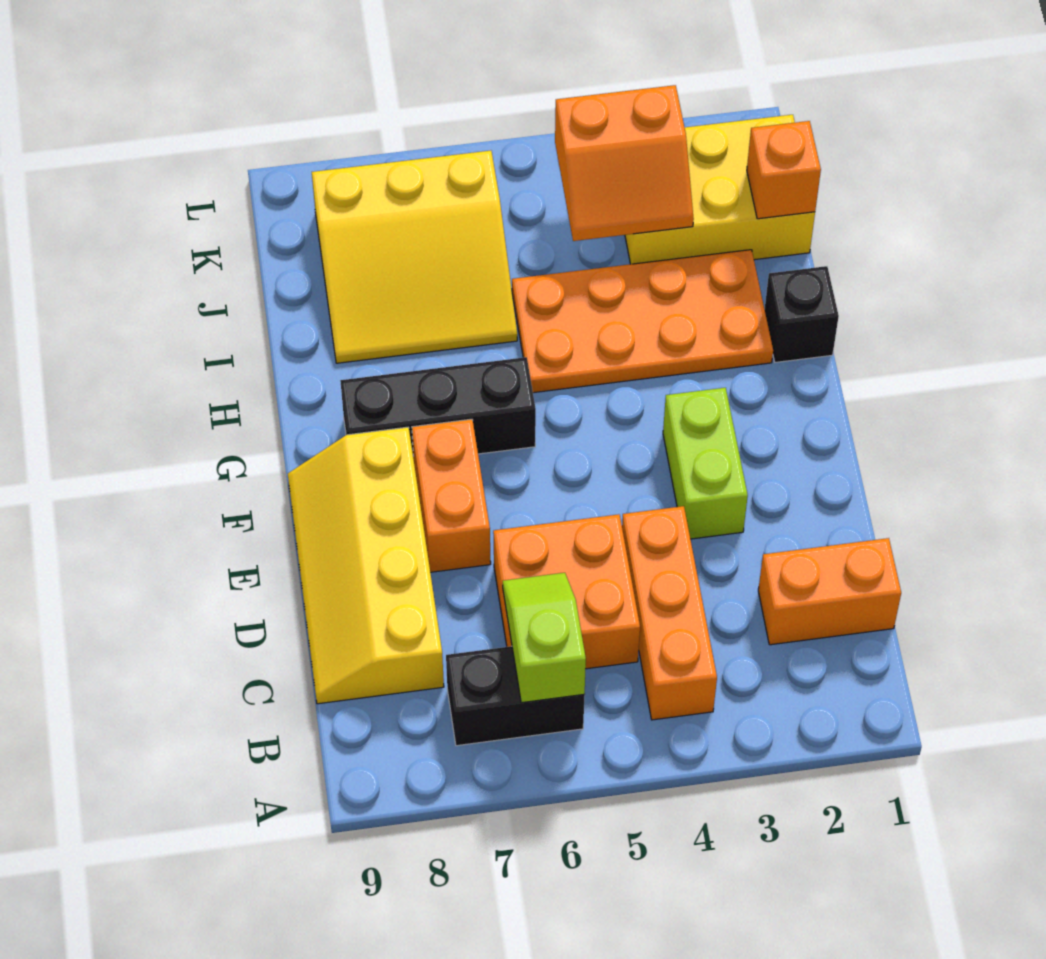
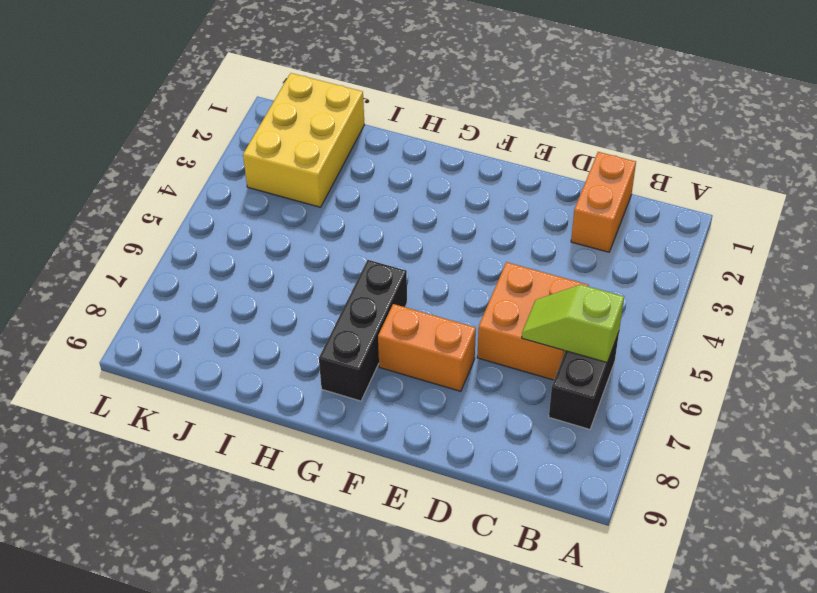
none -> orange 1x3 brick [622,506,717,720]
none -> yellow 2x4 slope [288,427,444,704]
none -> lime 1x2 brick [663,388,748,539]

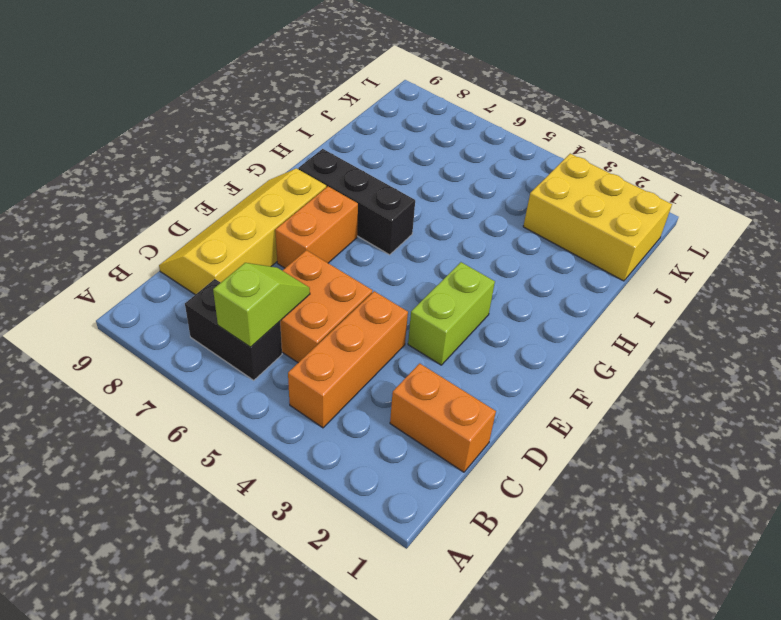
none -> black 1x1 brick [765,266,839,362]
none -> orange 2x4 plate [512,250,773,393]
none -> yellow 3x3 slope [312,151,517,363]

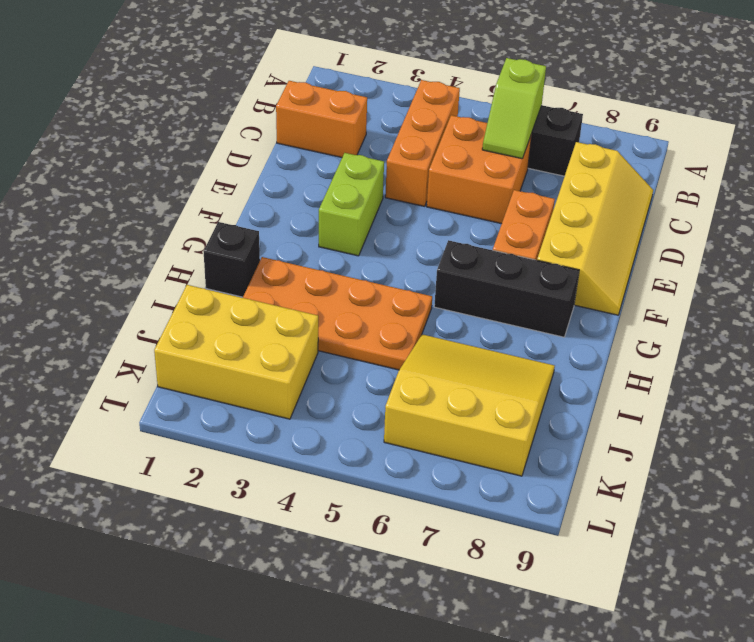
none -> orange 1x1 brick [747,121,821,219]
none -> orange 2x2 slope [555,85,694,241]

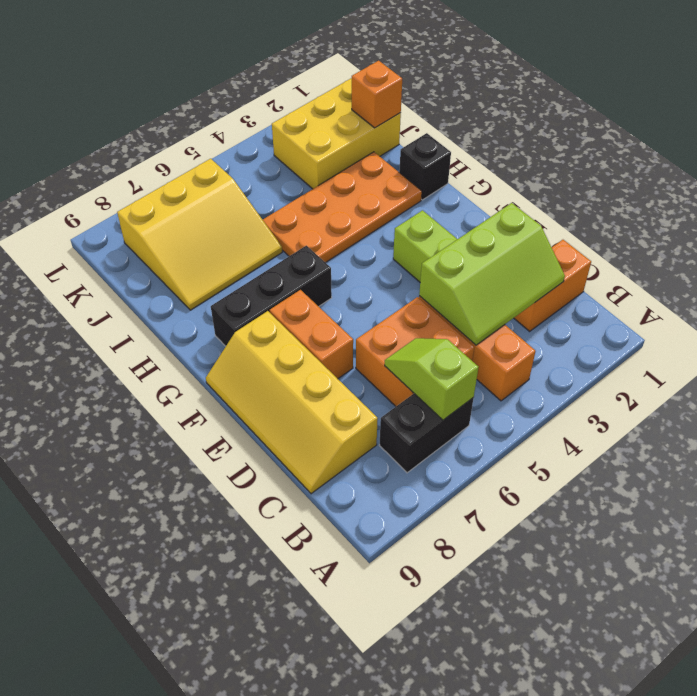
lime 2x3 slope [419,203,565,345] -> none
none -> orange 2x2 slope [555,85,694,241]

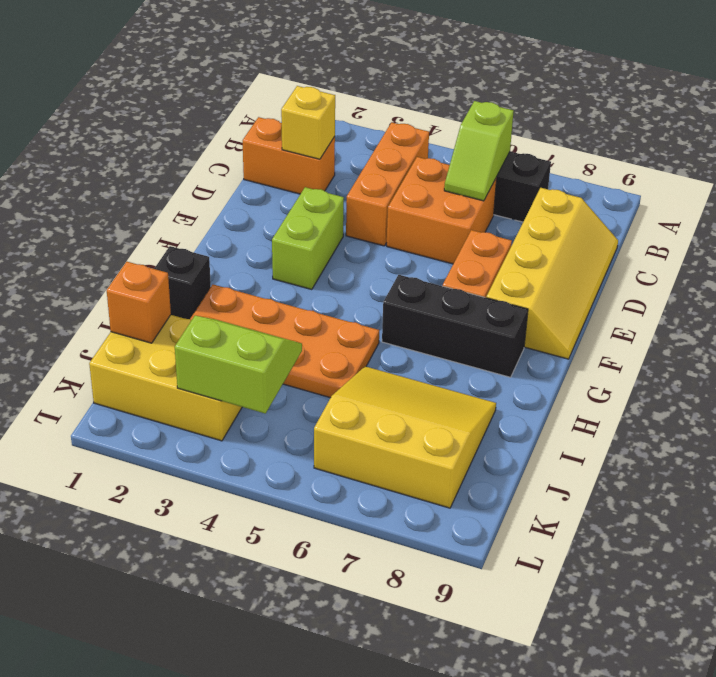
yellow 1x1 brick [281,86,335,159] -> none
lime 2x2 slope [175,316,302,414] -> orange 2x2 slope [555,85,694,241]

